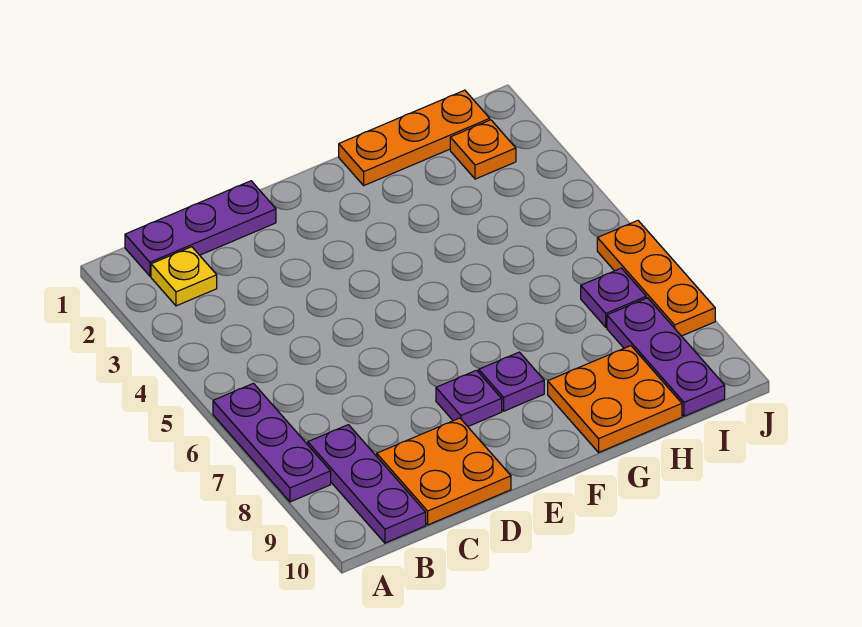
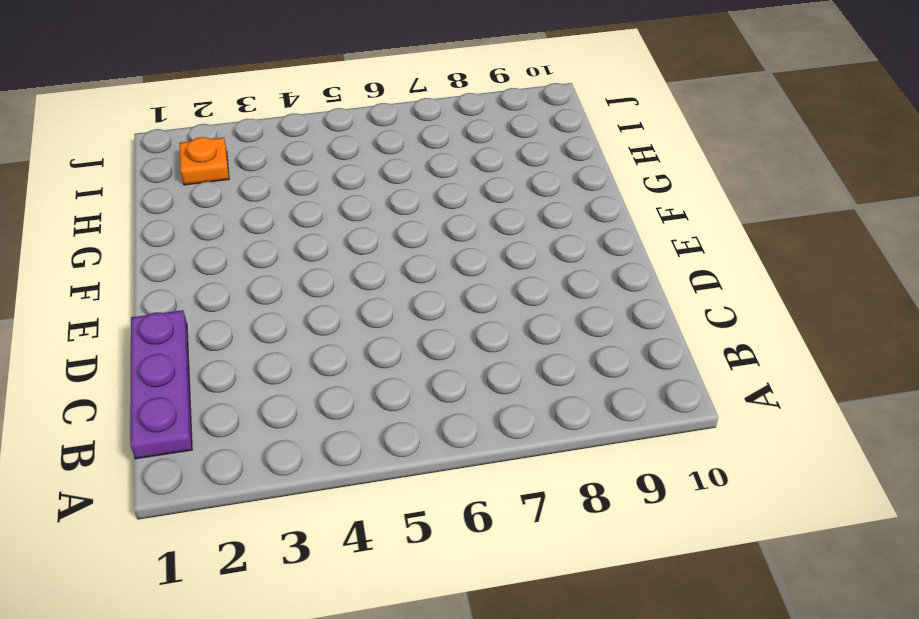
none -> purple 1x3 plate [213,383,331,502]
none -> yellow 1x1 plate [151,247,217,306]
none -> purple 1x3 plate [308,425,426,543]

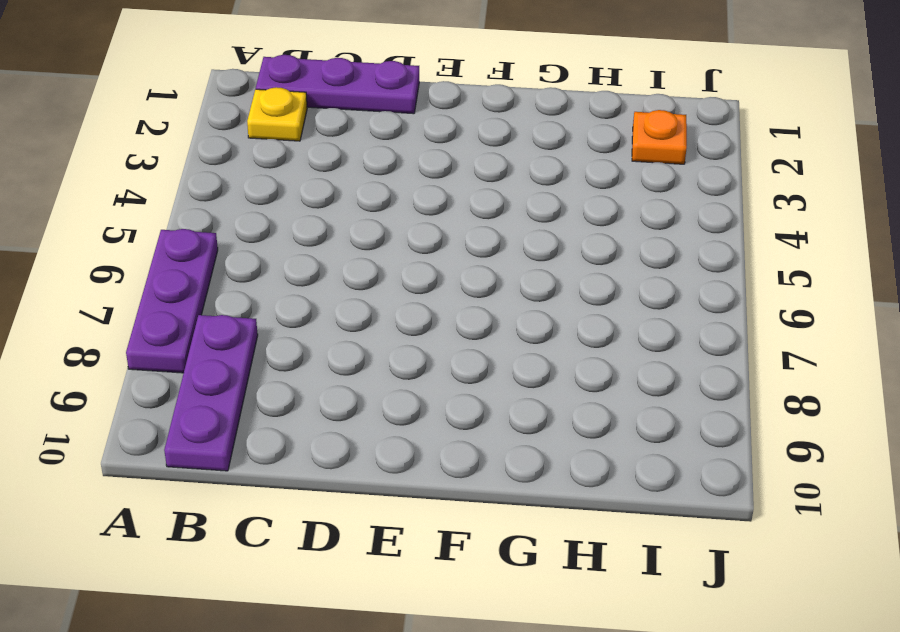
none -> orange 2x2 plate [377,418,511,525]
none -> purple 1x1 plate [436,370,502,426]
none -> purple 1x1 plate [479,352,544,411]

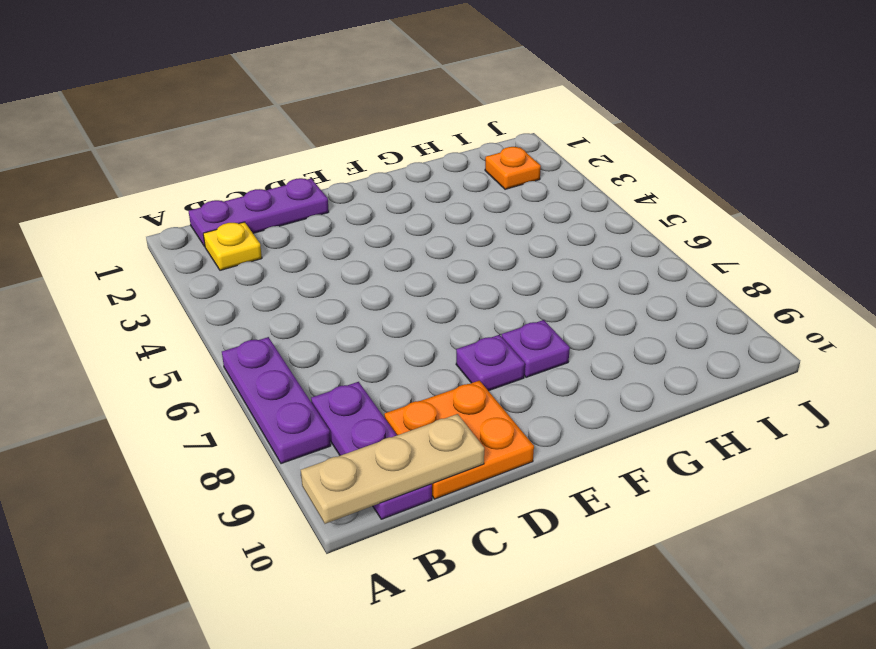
tan 1x3 plate [301,414,484,524] -> none
none -> orange 1x3 plate [339,90,490,185]
none -> orange 2x2 plate [548,346,682,452]
none -> purple 1x1 plate [581,268,646,327]

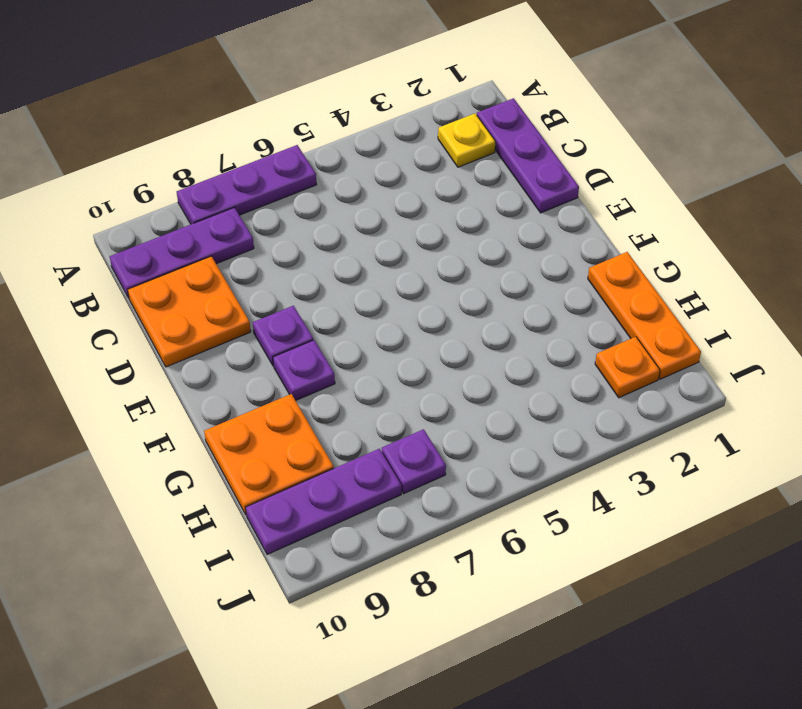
none -> orange 1x3 plate [597,221,715,336]

